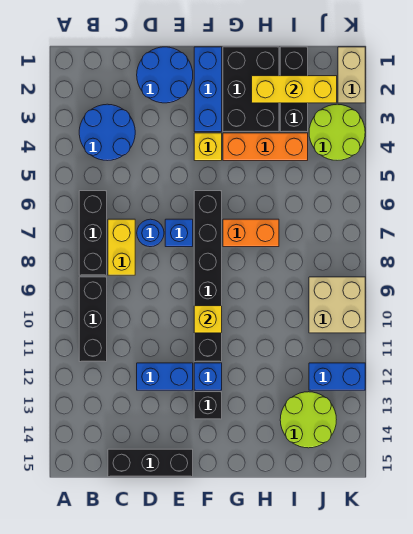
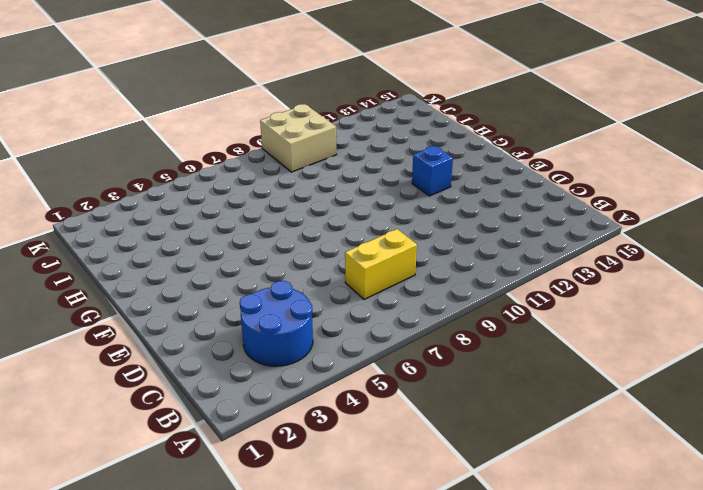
none -> black 1x3 brick [79,191,107,275]
none -> black 1x3 brick [79,277,107,362]
none -> black 1x3 brick [108,449,193,477]

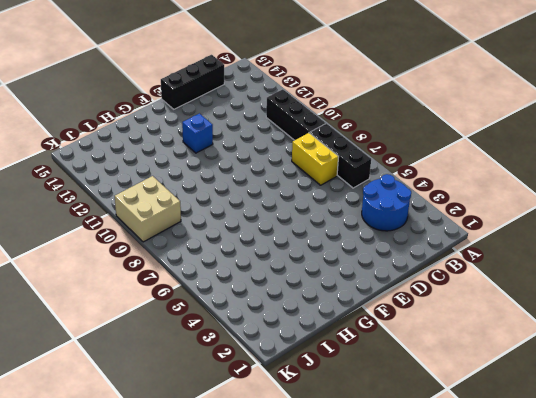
none -> blue 2x2 round brick [137,47,193,103]
none -> blue 1x1 round brick [137,219,164,247]
none -> blue 1x2 brick [137,363,193,390]

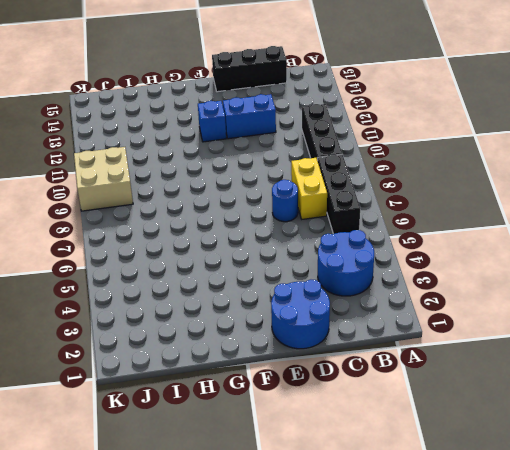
none -> blue 1x1 brick [165,219,193,247]
none -> blue 1x3 brick [194,47,222,132]
none -> yellow 1x1 brick [194,133,222,161]

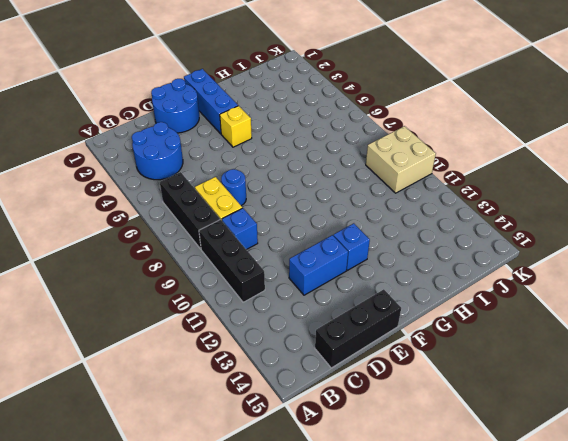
blue 1x1 brick [222,208,258,250] -> blue 1x1 brick moved to [165,219,193,247]
none -> black 1x6 brick [194,191,222,362]
none -> black 1x1 brick [194,392,222,419]
none -> black 2x3 brick [223,47,279,132]

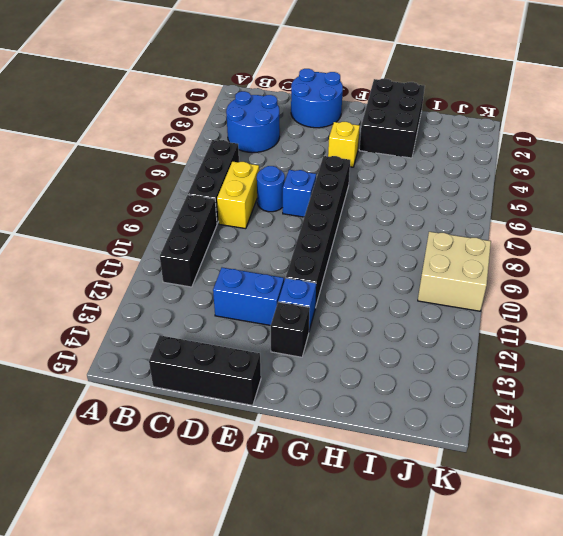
none -> blue 1x3 brick [194,47,222,132]
none -> orange 1x3 brick [223,133,308,161]
none -> orange 1x2 brick [223,219,279,247]

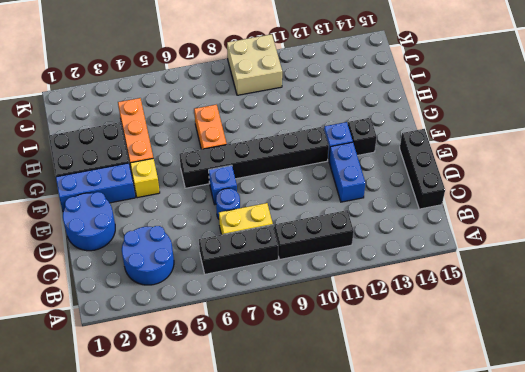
none -> black 1x3 brick [280,47,308,132]
none -> lime 2x2 round brick [280,392,336,448]
none -> lime 2x2 round brick [309,104,365,160]

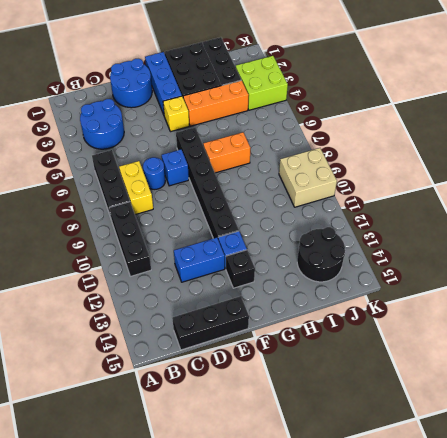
black 2x2 round brick [297,227,345,282] -> lime 2x2 round brick [280,392,336,448]
lime 2x2 brick [236,56,288,110] -> lime 2x2 round brick [309,104,365,160]
none -> blue 1x2 brick [309,363,365,390]
none -> tan 1x2 brick [338,47,365,103]
none -> yellow 1x1 brick [194,306,222,333]

